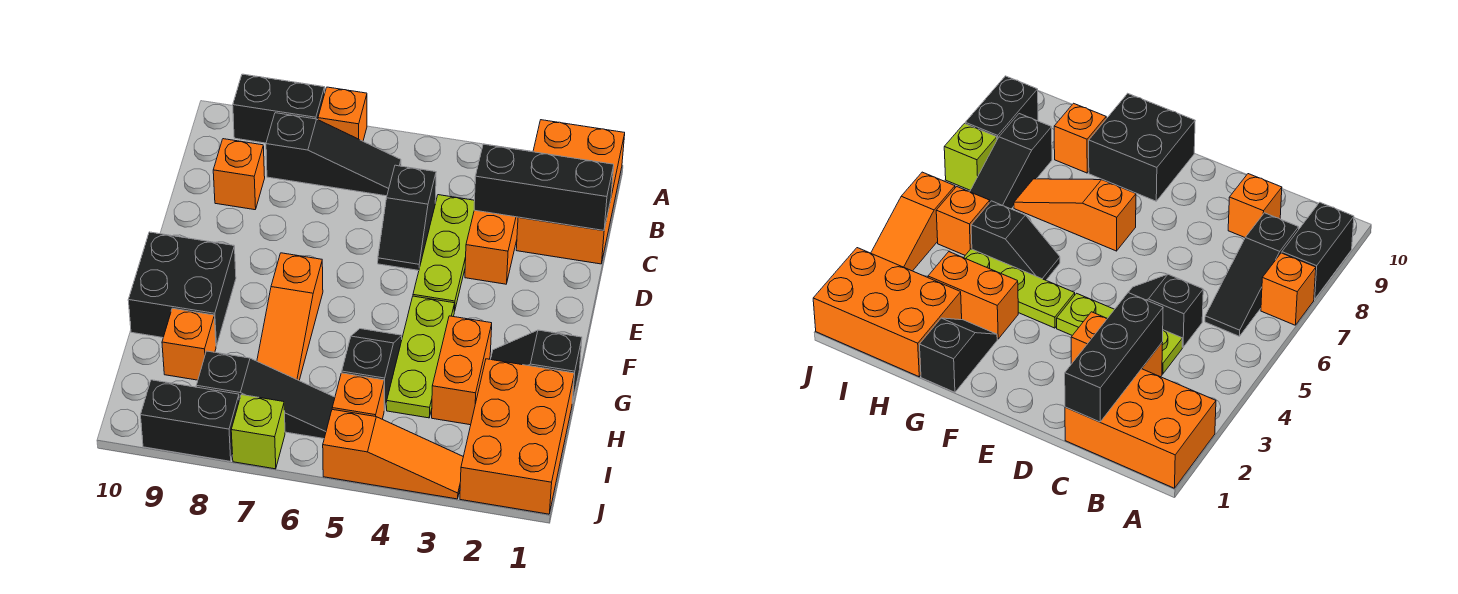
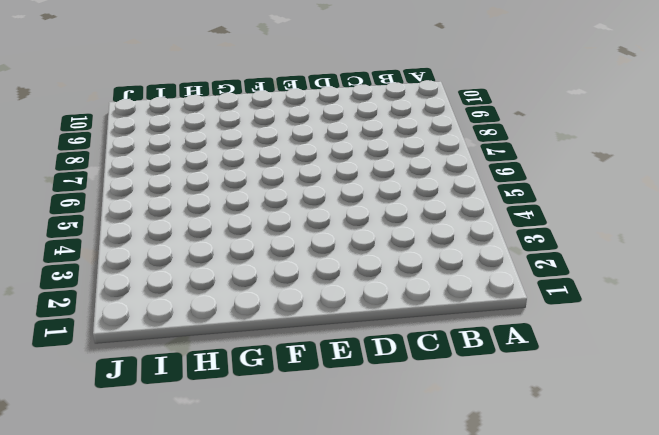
none -> orange 2x3 brick [516,120,625,264]
none -> orange 1x1 brick [318,87,367,141]
none -> black 1x2 brick [233,74,325,143]

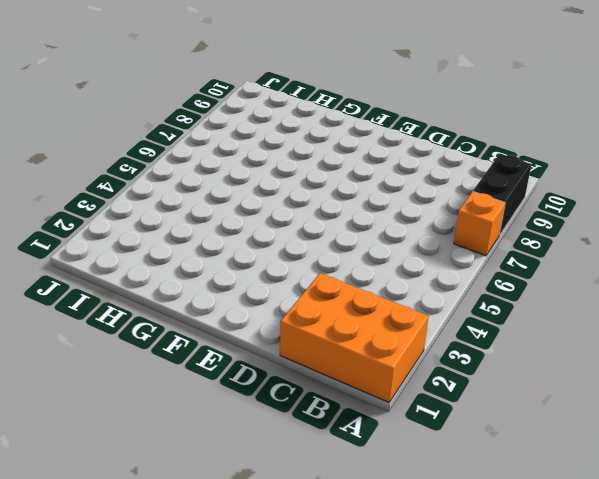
none -> black 1x3 slope [266,113,401,196]
none -> orange 1x2 brick [465,210,518,284]
none -> lime 1x3 plate [413,195,475,311]

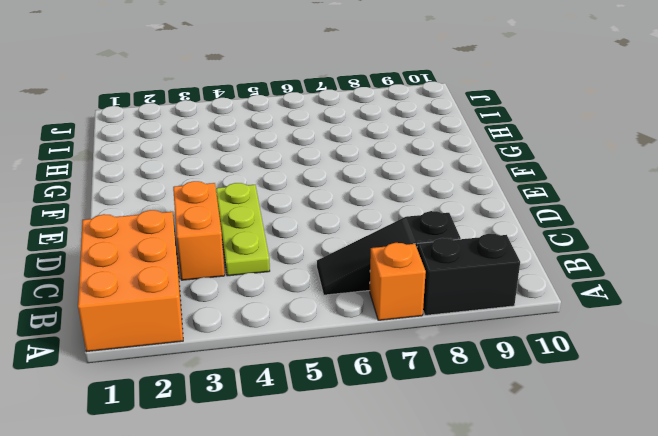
none -> black 1x2 slope [378,165,436,270]
none -> orange 1x1 brick [213,139,265,210]
none -> lime 1x3 plate [387,296,455,418]

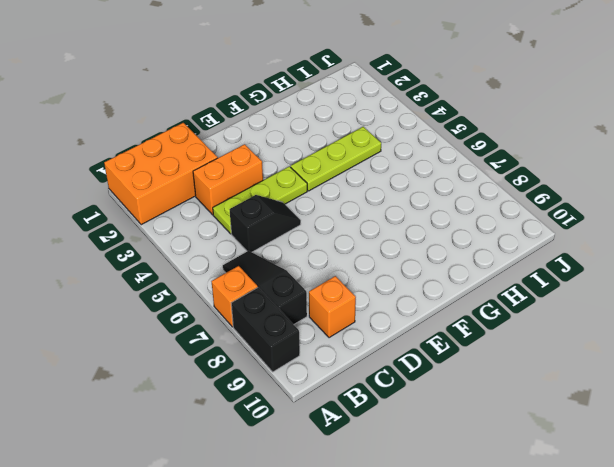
none -> orange 1x3 slope [257,253,323,380]
none -> black 2x2 brick [128,232,236,346]
none -> black 1x2 slope [491,330,582,403]

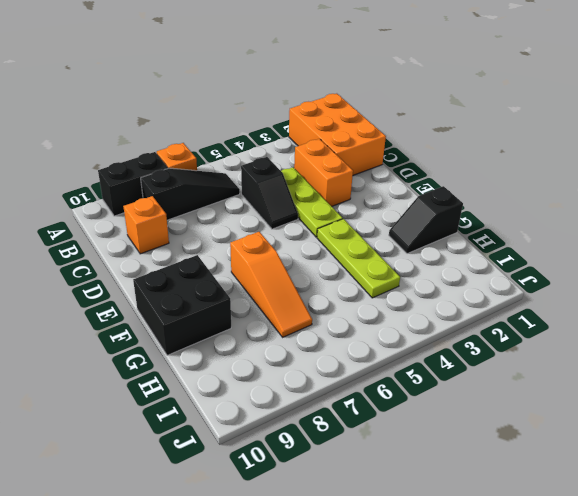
none -> orange 1x2 brick [432,316,492,425]
none -> black 1x2 slope [342,329,402,410]
none -> orange 2x3 brick [460,359,574,514]

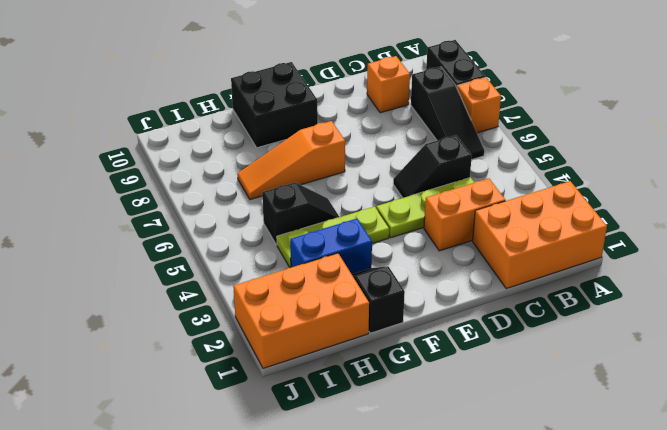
blue 1x2 brick [290,218,372,274] -> orange 1x2 brick [432,316,492,425]
none -> orange 1x1 brick [162,308,216,380]
none -> orange 1x1 brick [332,373,384,419]
none -> black 1x3 slope [196,351,335,439]

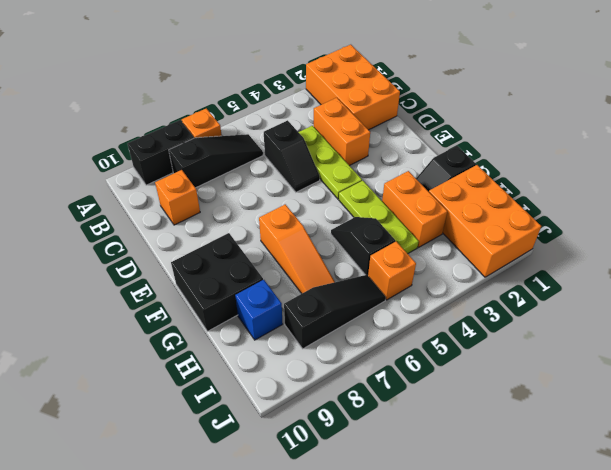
blue 1x1 brick [235,280,283,340] -> orange 1x1 brick [162,308,216,380]
none -> orange 1x3 slope [323,410,463,499]
none -> lime 1x1 brick [231,395,285,469]
none -> black 1x2 brick [141,380,239,461]

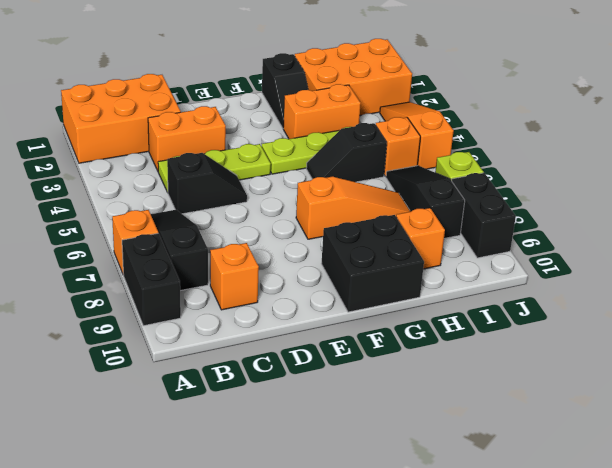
none -> black 1x3 brick [474,144,614,231]

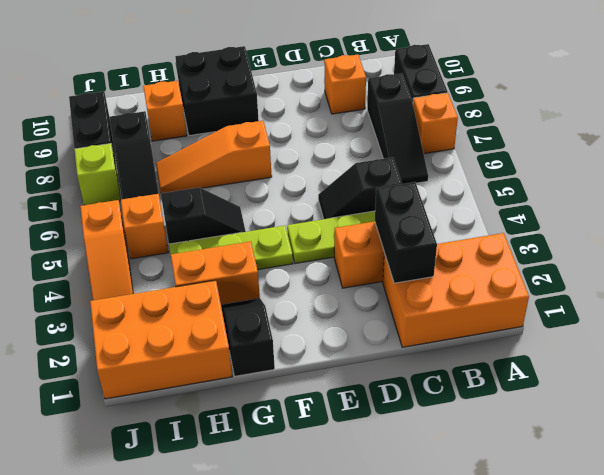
black 1x2 brick [375,182,437,283] -> black 1x3 brick [474,144,614,231]

